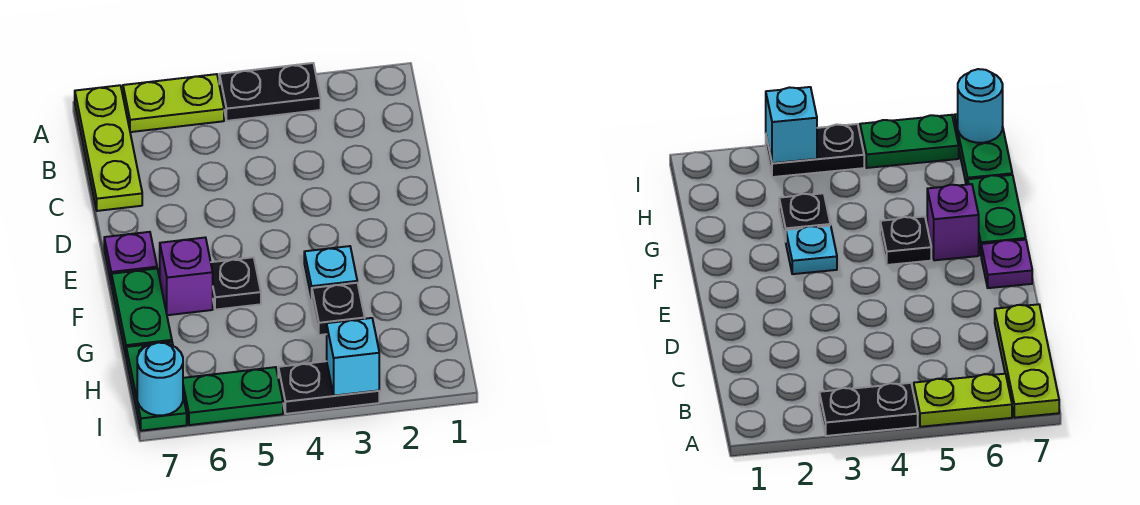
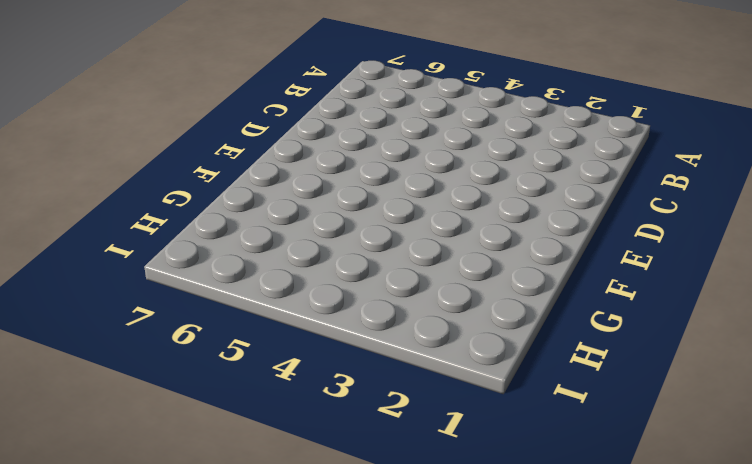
none -> black 1x2 plate [219,63,321,121]
none -> lime 1x2 plate [123,74,224,132]
none -> lime 1x3 plate [75,85,142,211]

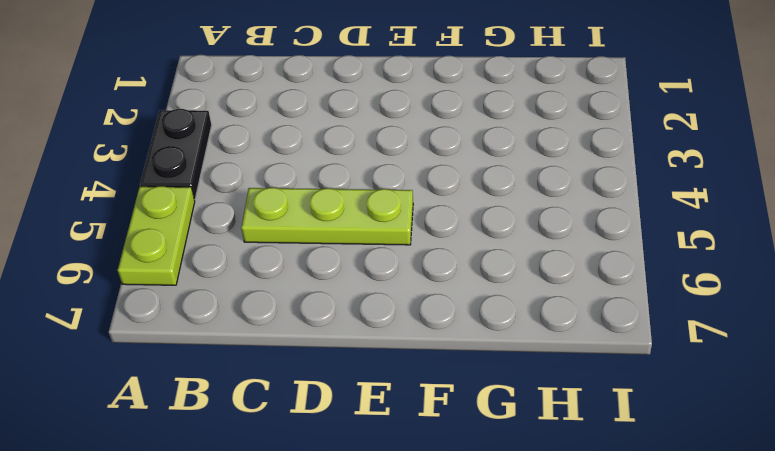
lime 1x3 plate [241,188,413,245] -> lime 1x3 plate moved to [75,85,142,211]
none -> purple 1x1 plate [104,232,157,284]
none -> cyan 1x1 plate [304,246,357,298]
none -> black 1x1 plate [211,257,261,310]

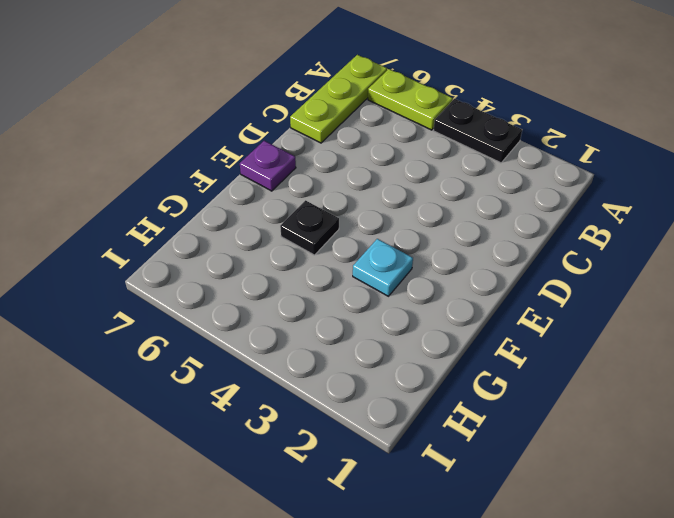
none -> purple 1x1 brick [160,238,213,315]
none -> green 1x2 plate [112,269,172,355]
none -> black 1x1 plate [312,283,365,335]

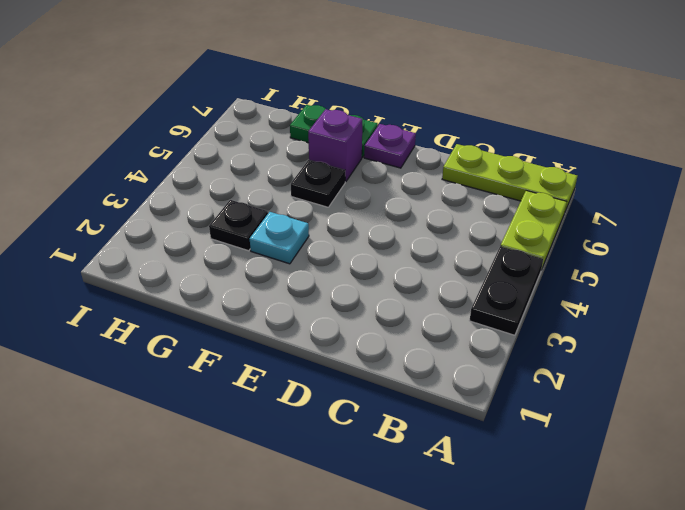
none -> green 1x2 plate [126,342,187,431]
none -> black 1x2 plate [278,361,379,414]
none -> green 1x2 plate [183,367,283,425]

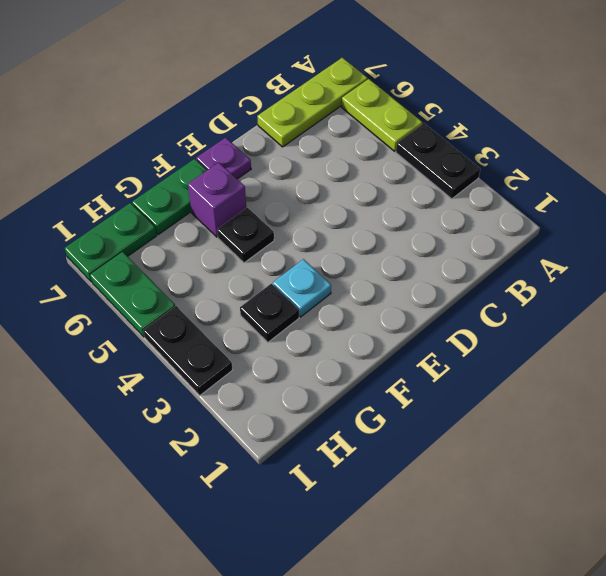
none -> cyan 1x1 brick [327,318,379,396]
none -> cyan 1x1 round brick [137,343,183,415]

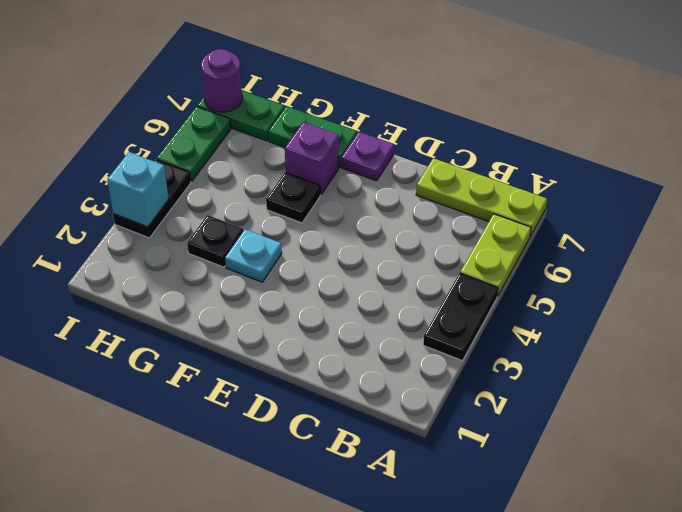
purple 1x1 round brick [201,49,242,112] -> cyan 1x1 round brick [137,343,183,415]

